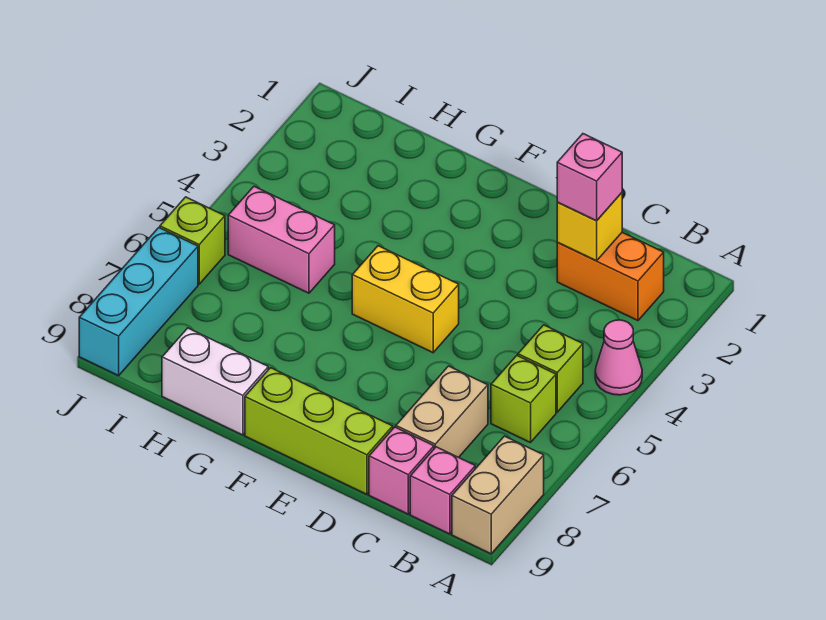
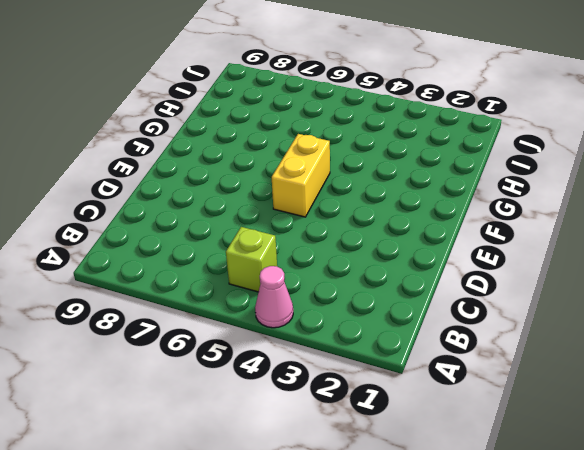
none -> tan 1x2 brick [452,436,544,554]
none -> orange 1x2 brick [557,232,664,321]
none -> lime 1x1 brick [491,356,556,443]

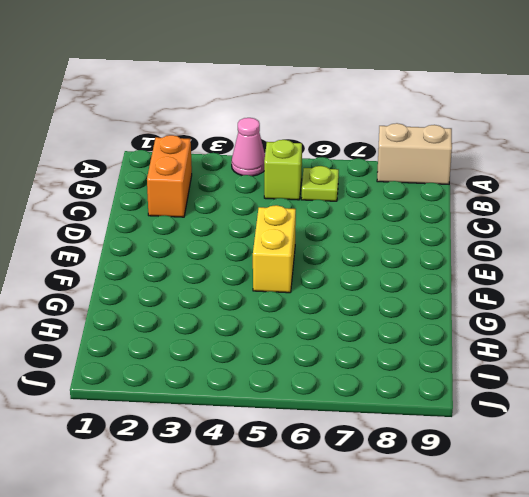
lime 1x1 plate [301,166,339,201] -> lime 1x1 brick [491,356,556,443]
none -> pink 1x1 brick [410,447,475,534]
none -> tan 1x2 brick [396,366,488,457]
none -> pink 1x1 brick [369,427,434,514]

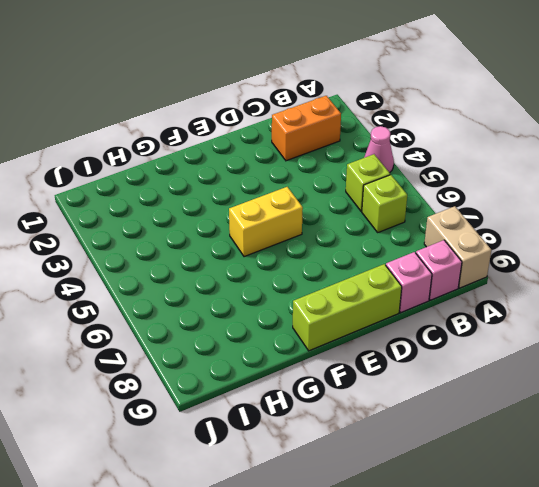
none -> tan 1x2 brick [396,366,488,457]
none -> white 1x2 brick [162,328,268,435]
none -> pink 1x2 brick [228,186,335,293]

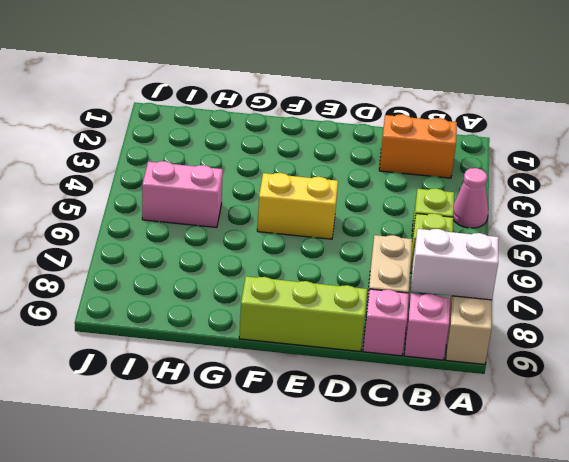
white 1x2 brick [411,229,499,300] -> white 1x2 brick moved to [162,328,268,435]
none -> lime 1x1 brick [160,197,225,284]
none -> cyan 1x3 brick [79,228,198,376]
none -> yellow 1x1 brick [557,193,622,261]

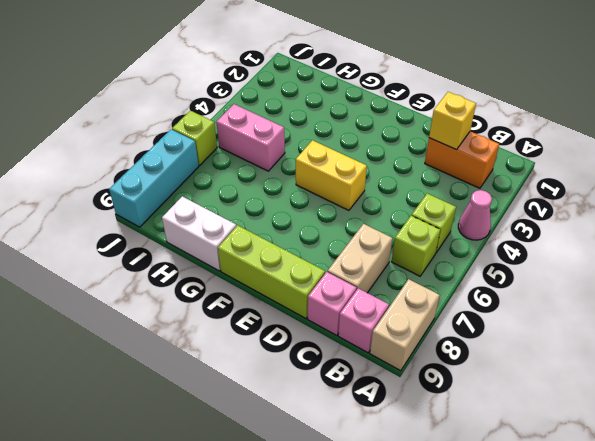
none -> pink 1x1 brick [557,134,622,221]

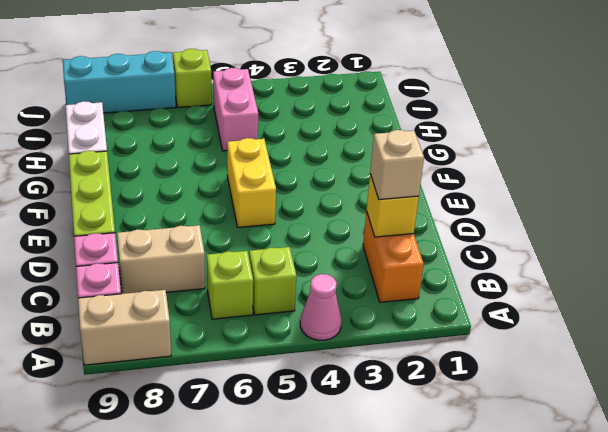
tan 1x1 brick [370,130,424,200] -> pink 1x1 brick [557,134,622,221]

